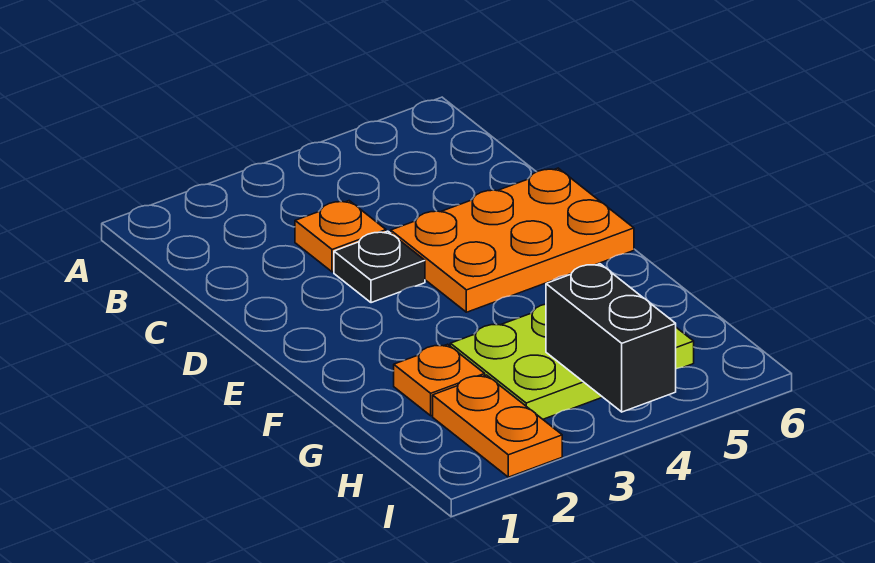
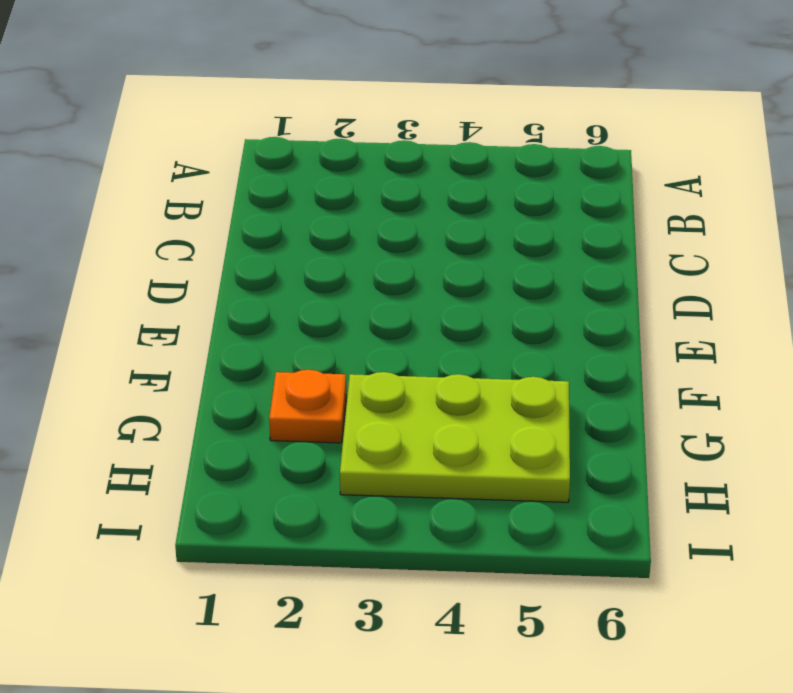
none -> orange 1x1 plate [295,201,386,272]
none -> black 1x1 plate [334,231,425,303]

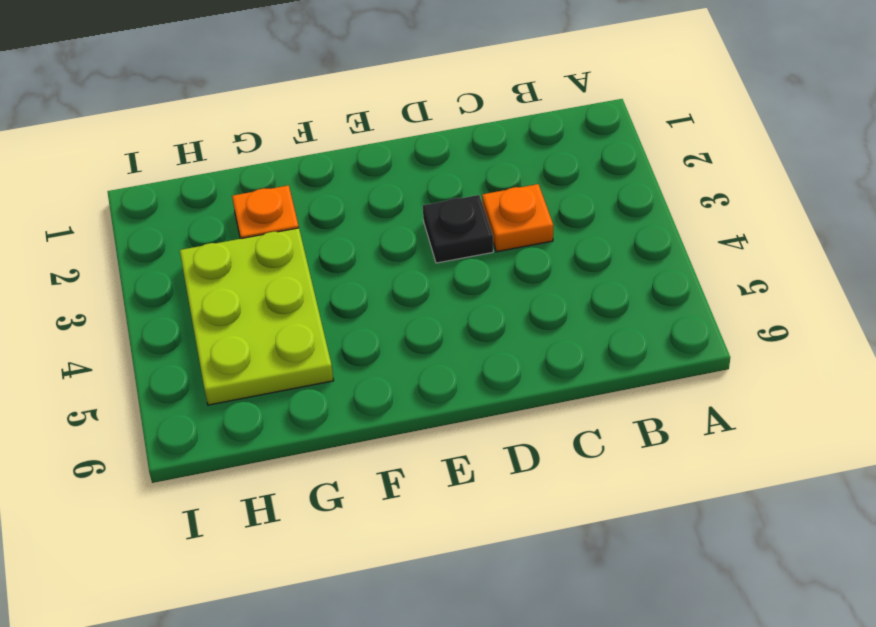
none -> orange 2x3 plate [391,168,634,312]
none -> orange 1x2 plate [433,375,562,477]

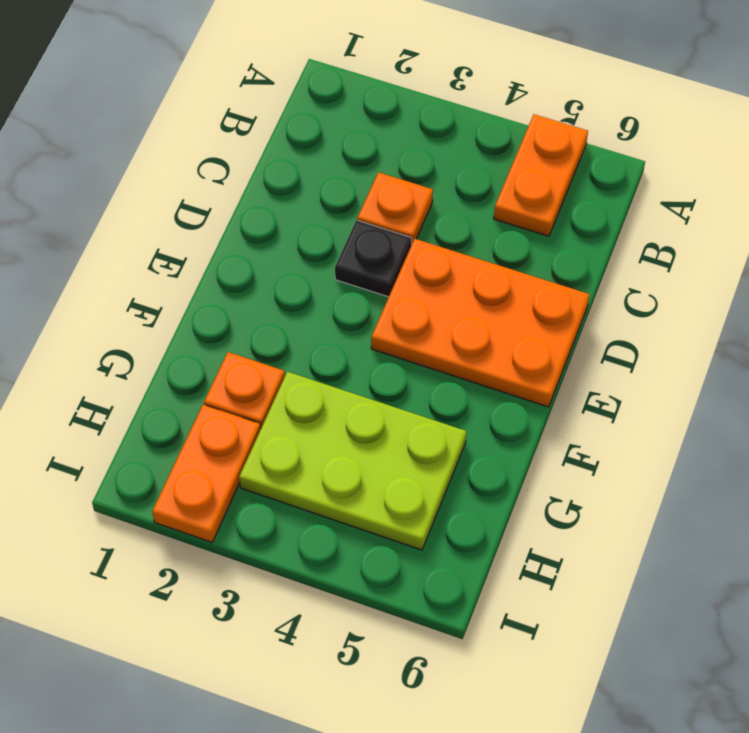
orange 1x2 plate [494,114,588,236] -> none
none -> black 1x2 brick [546,264,676,412]

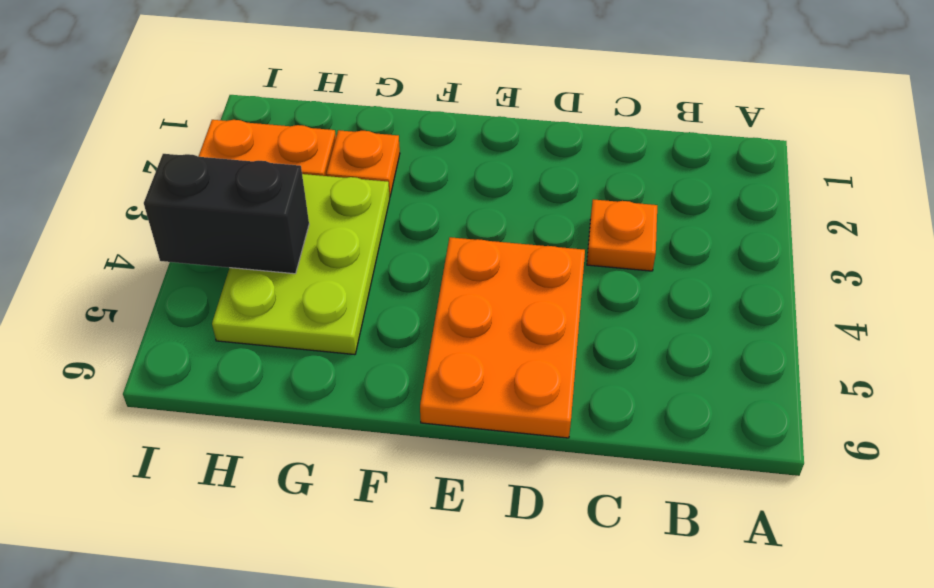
none -> black 1x1 plate [334,231,425,303]

